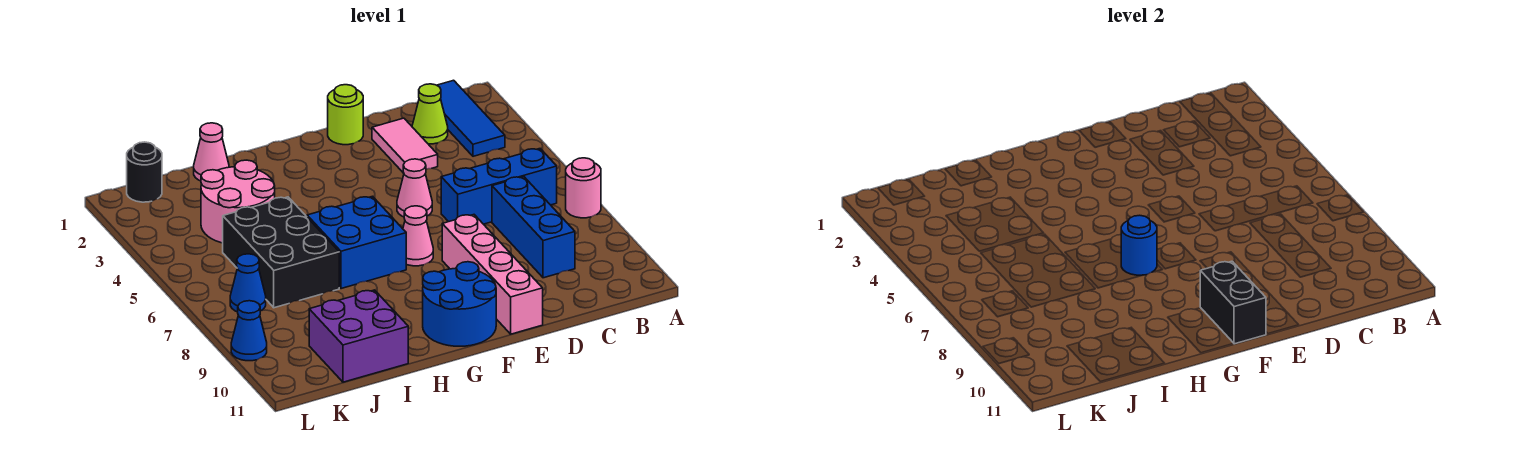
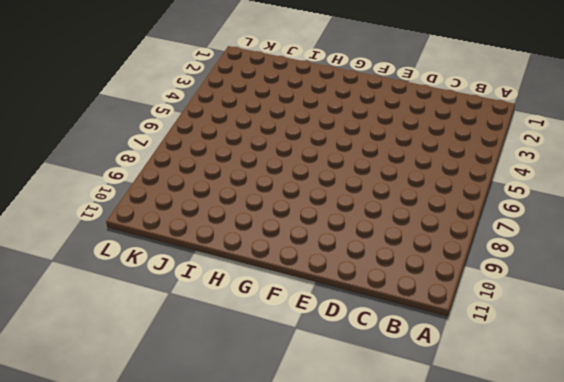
none -> pink 1x1 round brick [566,158,601,218]
none -> blue 1x3 tile [437,80,505,156]
none -> blue 1x3 brick [441,149,557,224]

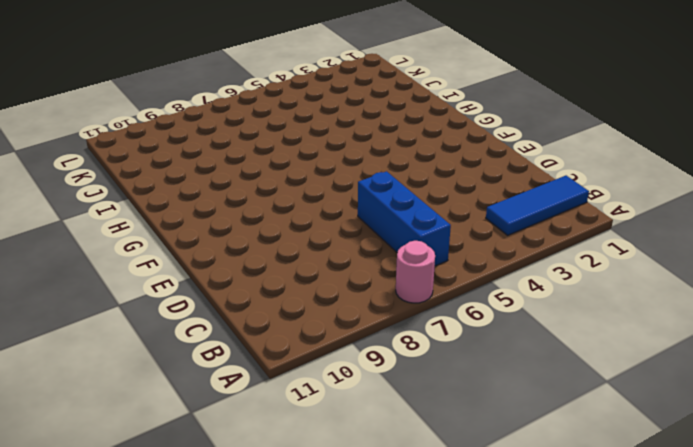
none -> lime 1x1 cone [412,84,448,144]
none -> blue 1x3 brick [492,177,575,278]
none -> pink 1x2 tile [372,118,438,173]

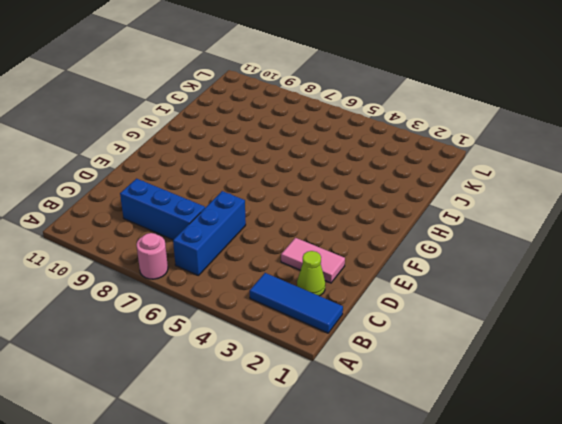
none -> lime 1x1 round brick [328,85,363,145]
none -> pink 1x1 cone [397,159,432,217]
none -> pink 1x4 brick [442,215,543,334]

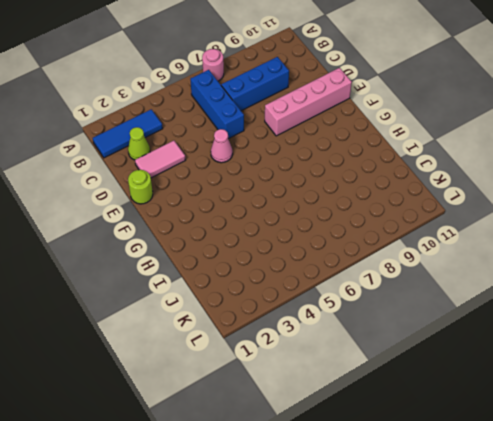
none -> pink 1x1 cone [403,206,433,266]
none -> blue 2x2 round brick [423,262,496,346]
none -> blue 2x2 brick [307,196,406,289]

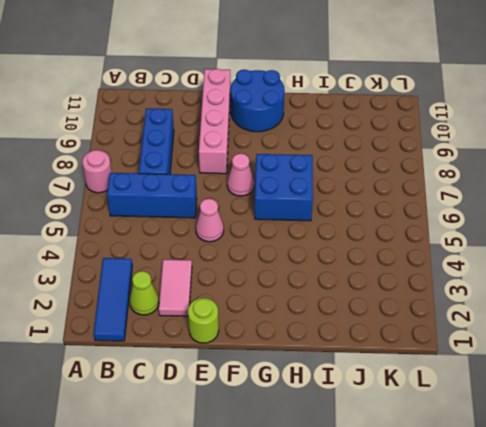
none -> pink 1x1 cone [194,123,229,181]
none -> pink 2x2 round brick [201,160,275,243]
none -> black 2x3 brick [223,197,339,308]

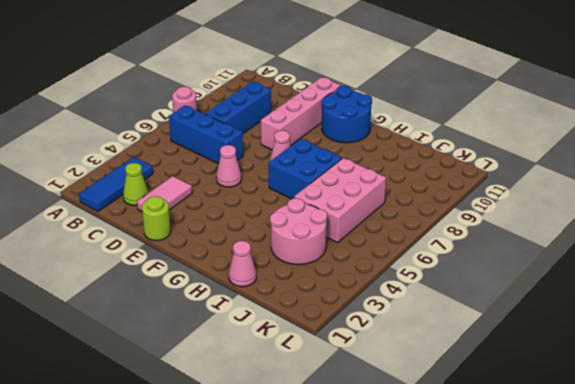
pink 2x3 brick [295,158,386,243] -> black 2x3 brick [223,197,339,308]
none -> purple 2x2 brick [309,290,408,382]
none -> black 1x1 round brick [127,142,162,202]
none -> blue 1x1 cone [230,254,266,312]

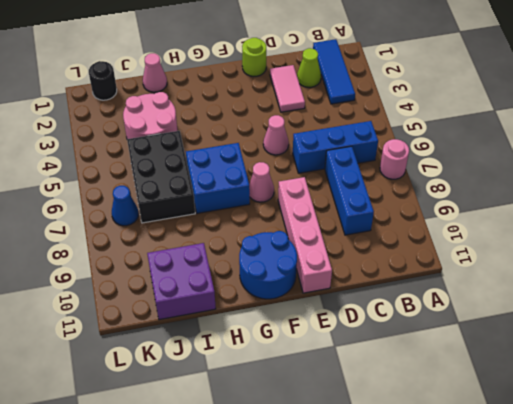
none -> blue 1x1 cone [231,301,267,361]
none -> black 1x2 brick [1200,261,1266,344]
none -> blue 1x1 round brick [1121,215,1157,276]

